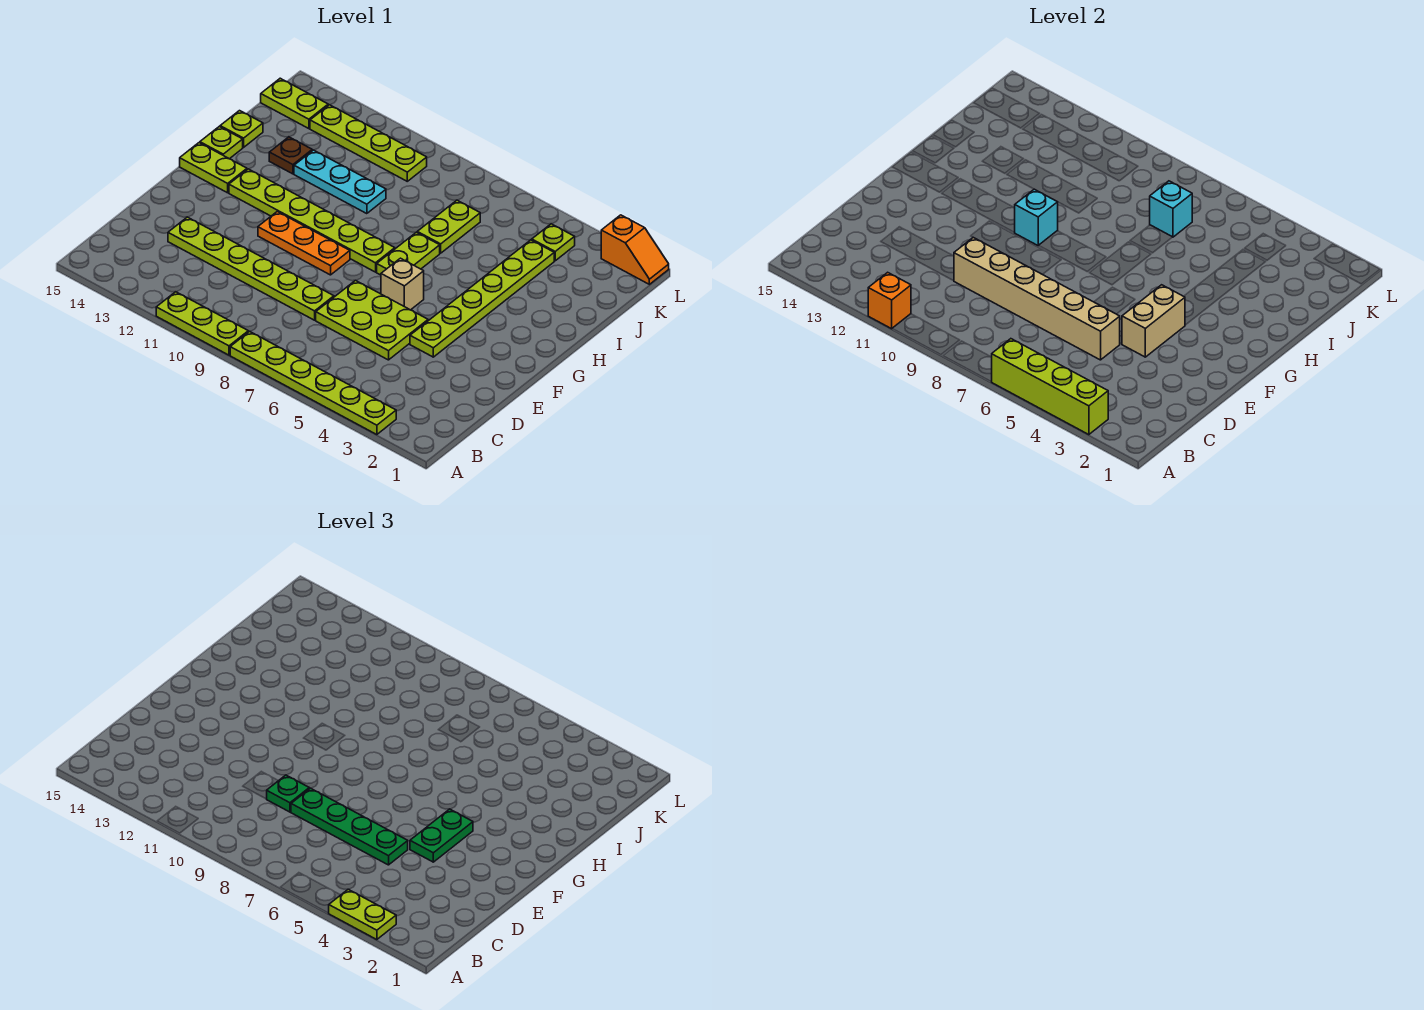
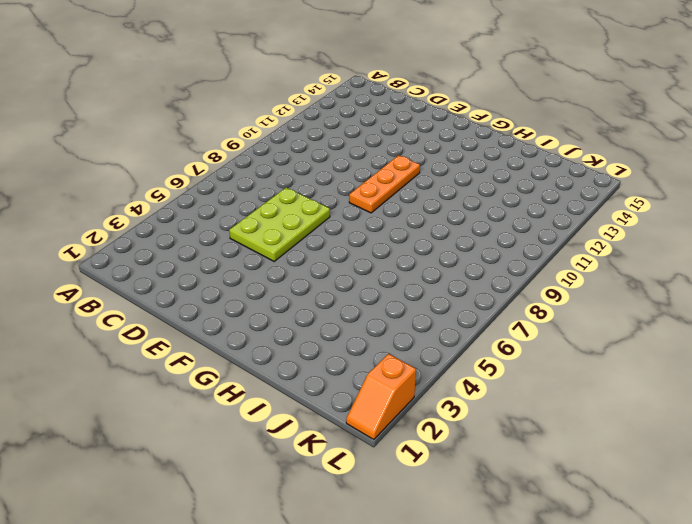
none -> lime 1x6 plate [230,331,396,435]
none -> lime 1x3 plate [156,292,248,355]
none -> lime 1x6 plate [168,217,334,320]

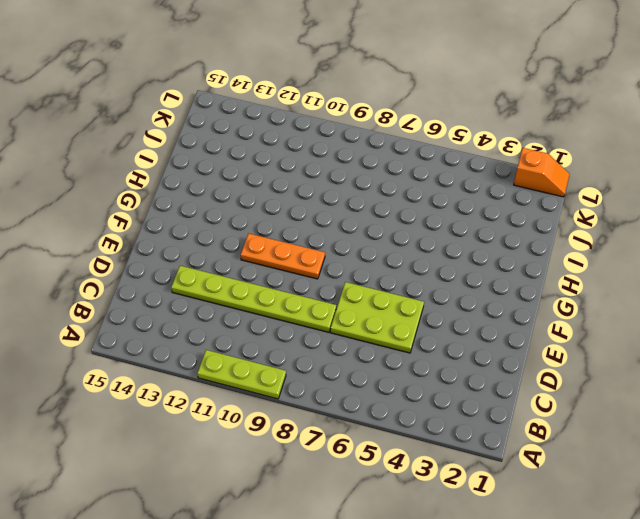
none -> lime 1x6 plate [230,331,396,435]
none -> lime 1x6 plate [410,240,554,357]
none -> tan 1x1 brick [381,258,424,310]

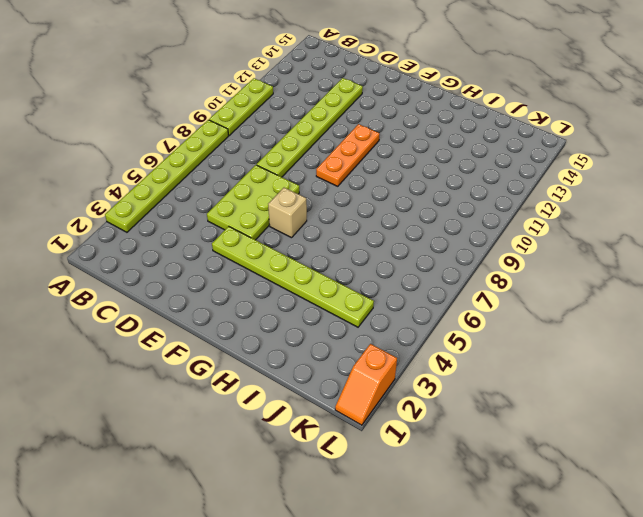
none -> lime 1x2 plate [377,232,440,275]
none -> lime 1x6 plate [229,169,395,272]
none -> lime 1x2 plate [180,143,247,193]

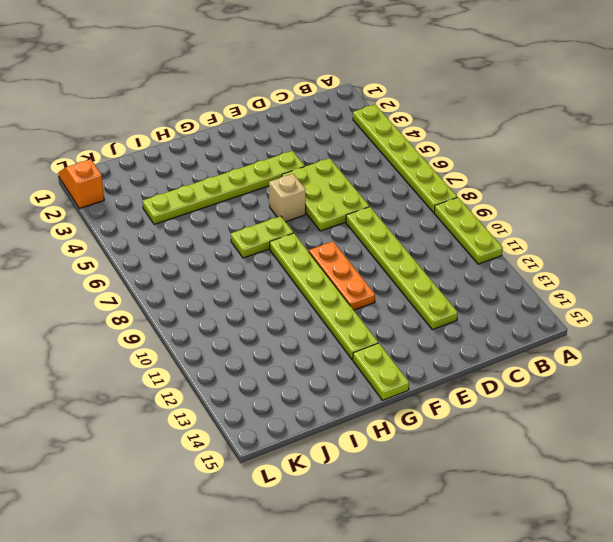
none -> lime 1x1 plate [200,127,243,159]
none -> lime 1x2 plate [417,200,480,253]
none -> cyan 1x3 plate [294,150,386,214]

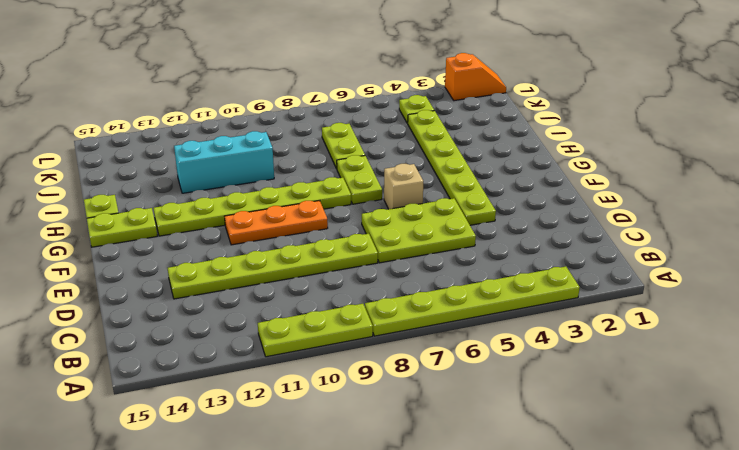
cyan 1x3 brick [174,131,274,193] -> cyan 1x3 plate [294,150,386,214]
none -> brown 1x1 plate [269,137,312,174]
none -> lime 1x1 plate [220,111,263,147]
none -> lime 1x4 plate [310,105,427,181]

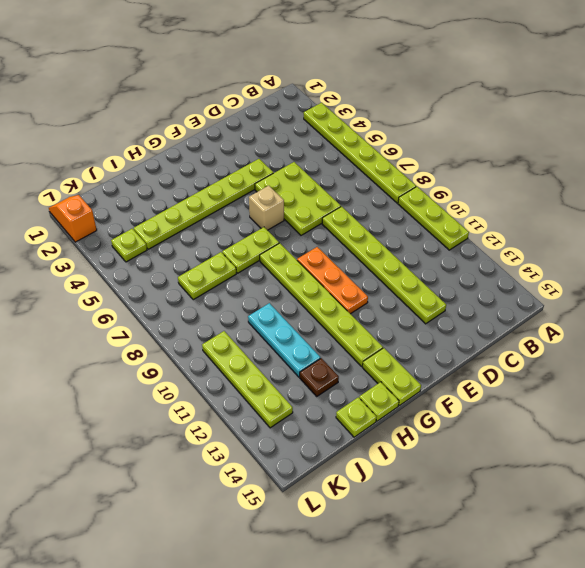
none -> lime 1x2 plate [261,78,328,129]
none -> lime 1x4 brick [992,339,1108,435]
none -> orange 1x1 brick [868,272,911,329]

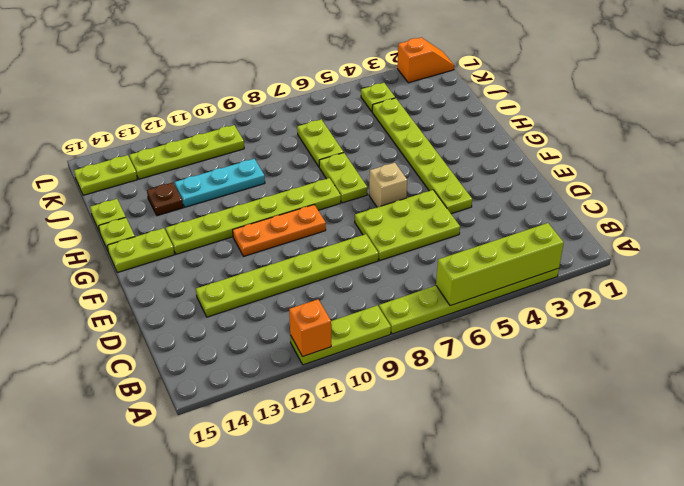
none -> tan 1x6 brick [954,238,1120,360]
none -> tan 1x2 brick [1122,285,1185,357]
none -> cyan 1x1 brick [1014,189,1058,245]

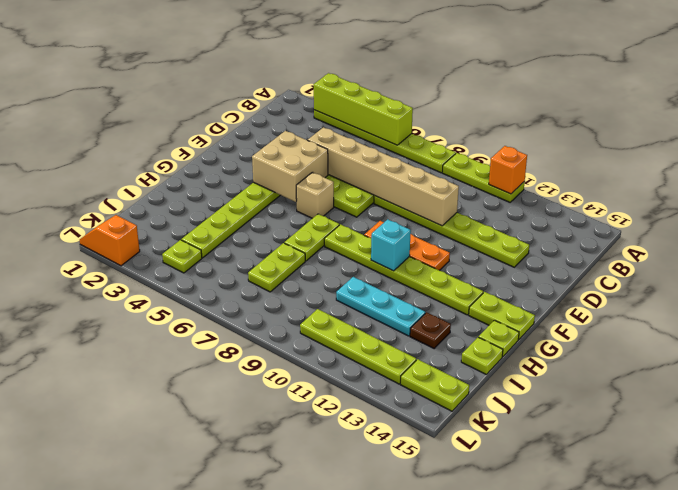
tan 2x2 brick [252,131,328,202] -> tan 1x2 brick [1122,285,1185,357]
none -> cyan 1x1 brick [1150,181,1192,237]
none -> lime 1x2 plate [329,889,396,940]
none -> green 1x4 plate [291,788,408,865]

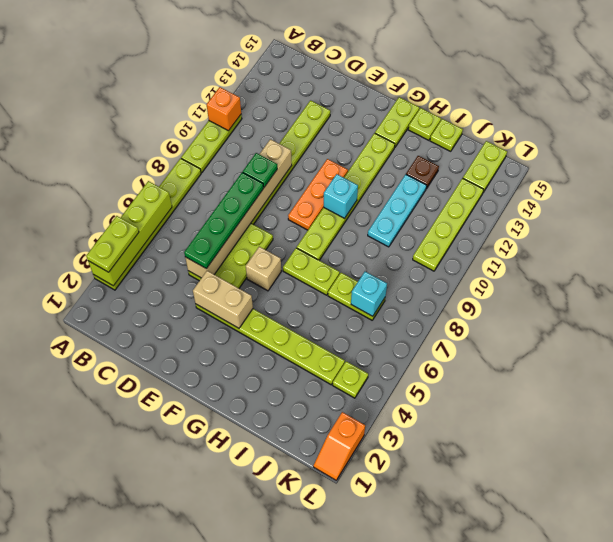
none -> green 1x2 plate [410,809,473,862]

